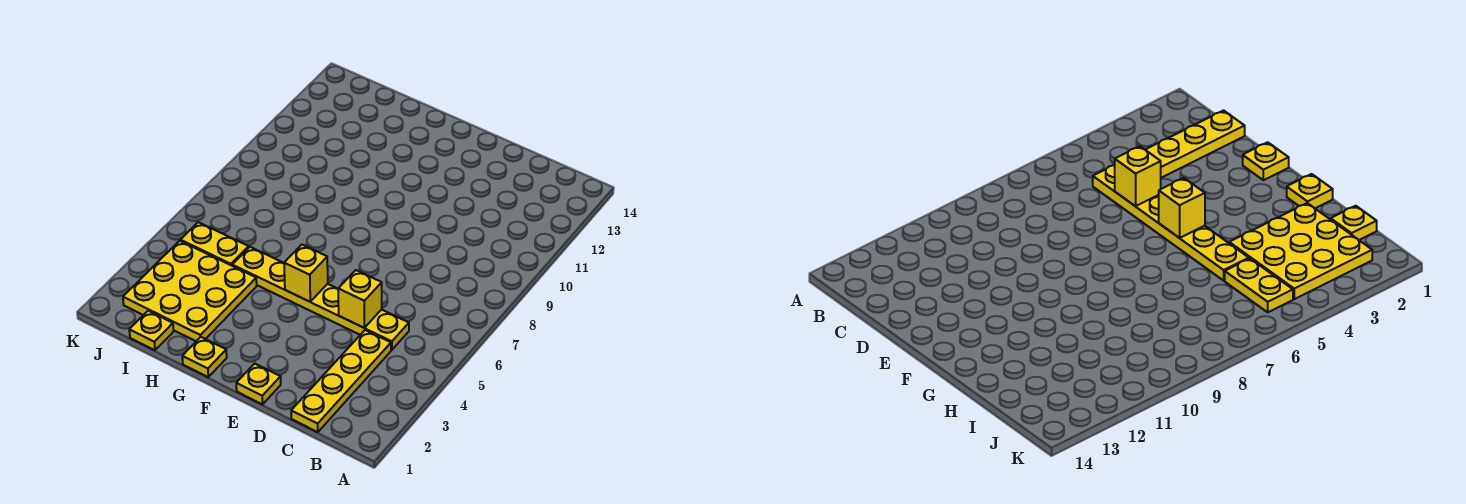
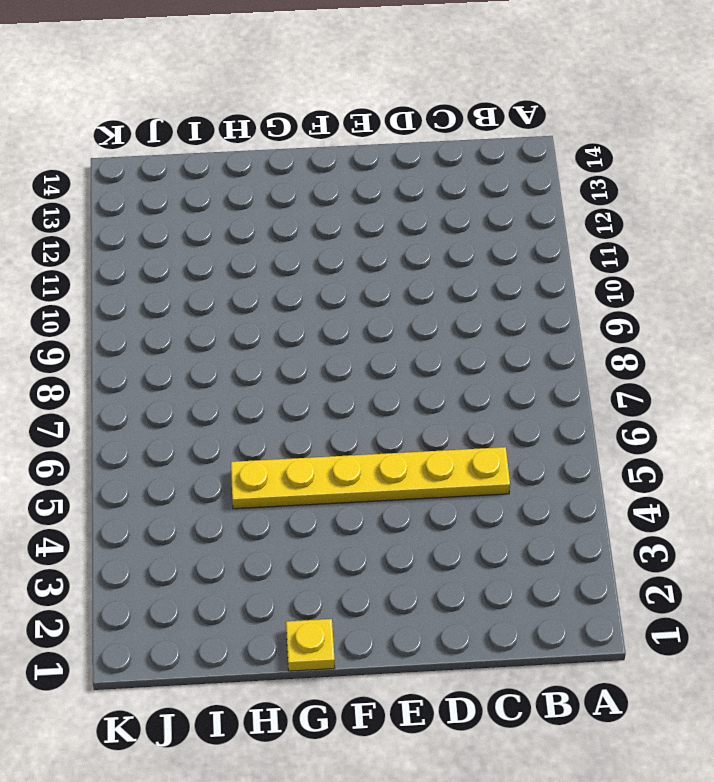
none -> yellow 1x4 plate [291,330,391,432]
none -> yellow 1x1 plate [236,364,281,404]

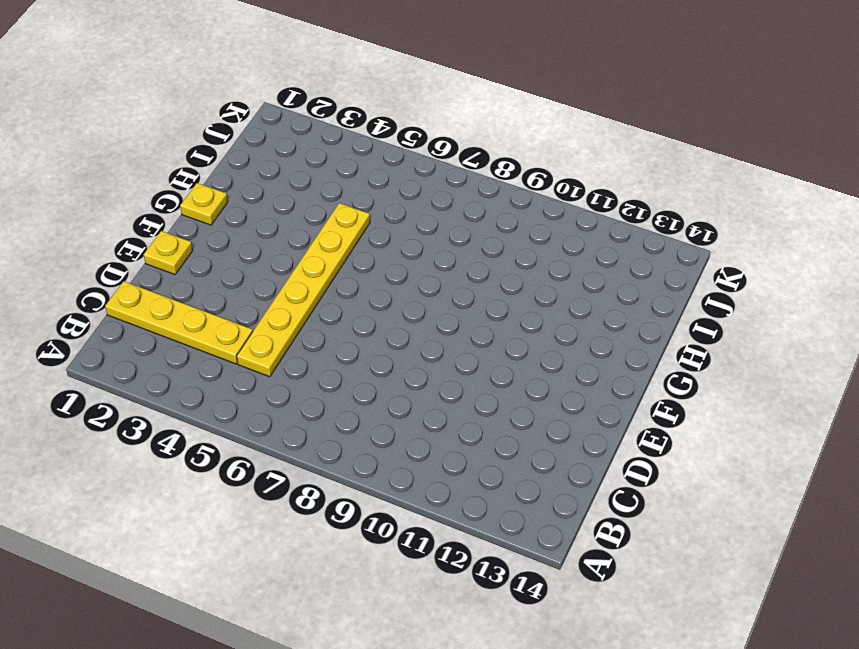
none -> yellow 3x3 plate [123,241,257,341]
none -> yellow 1x1 plate [129,311,174,350]

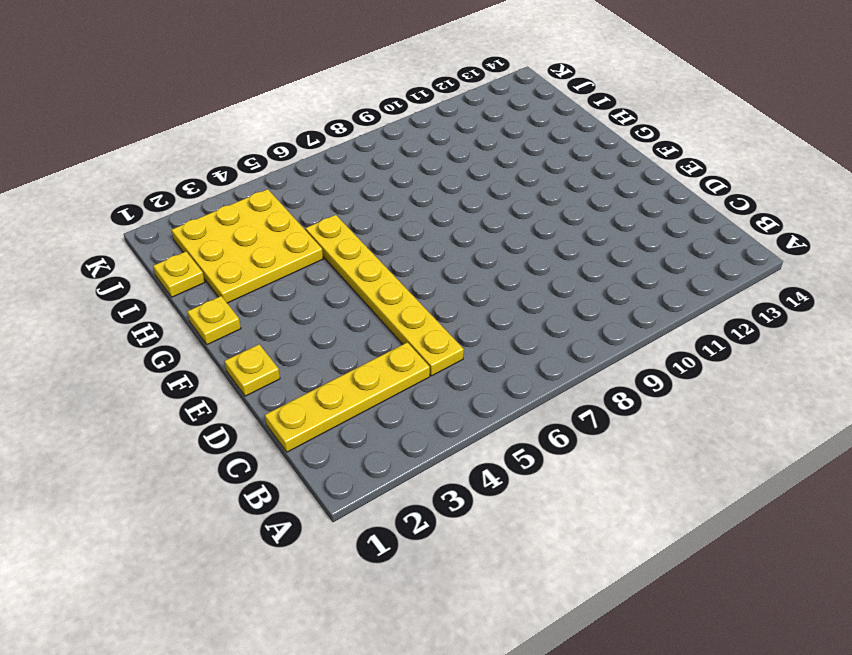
none -> yellow 1x2 plate [181,222,249,266]
none -> yellow 1x1 brick [338,270,382,328]

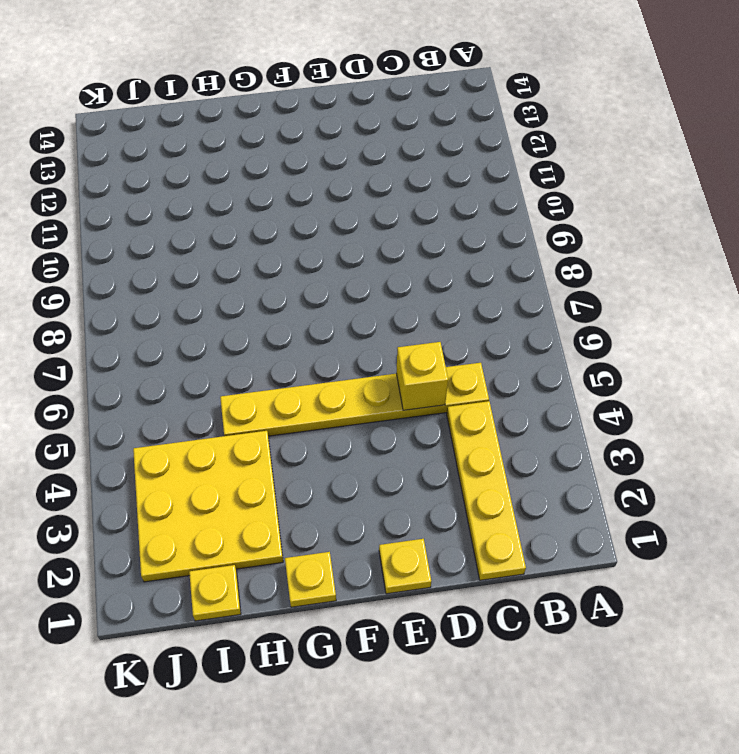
none -> yellow 1x2 plate [181,222,249,266]
none -> yellow 1x1 brick [284,245,328,302]

